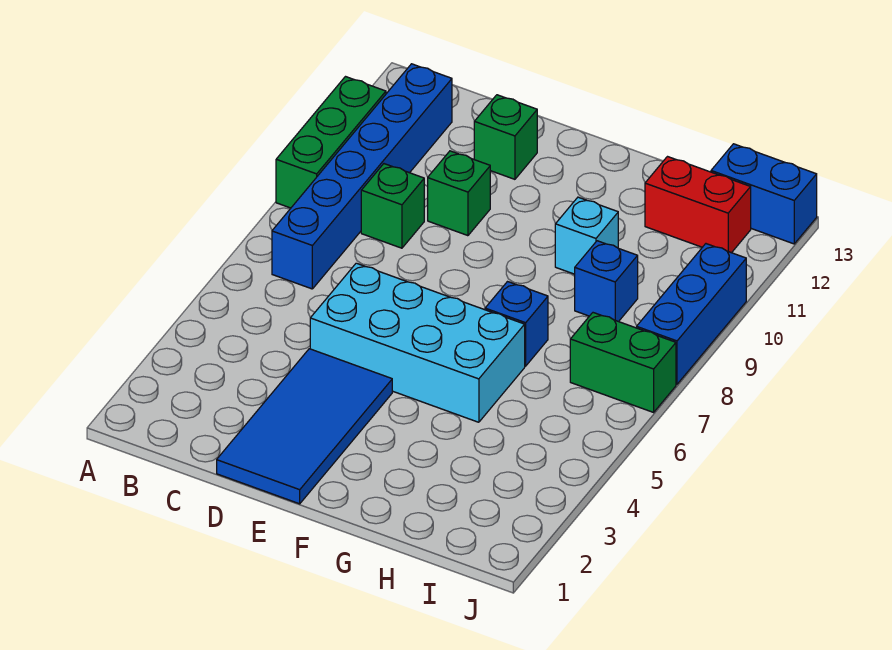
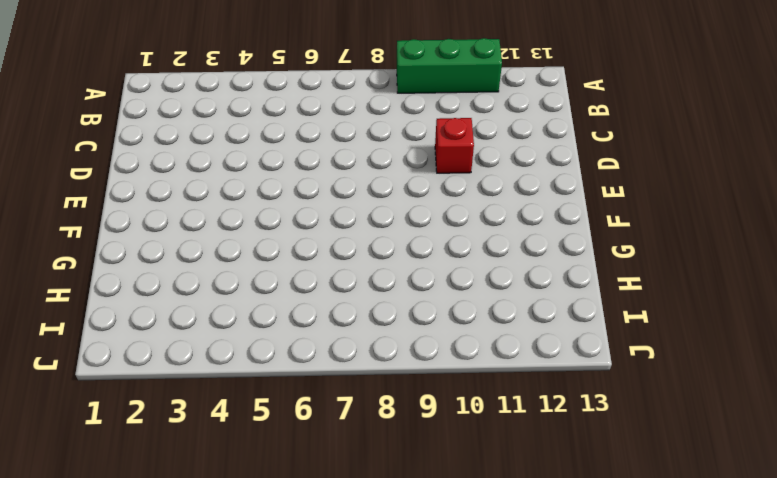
red 1x1 brick [435,118,474,173] -> green 1x1 brick [428,151,490,236]
none -> blue 1x6 brick [272,64,452,289]
none -> green 1x1 brick [361,164,424,248]
none -> blue 2x4 tile [217,349,392,504]

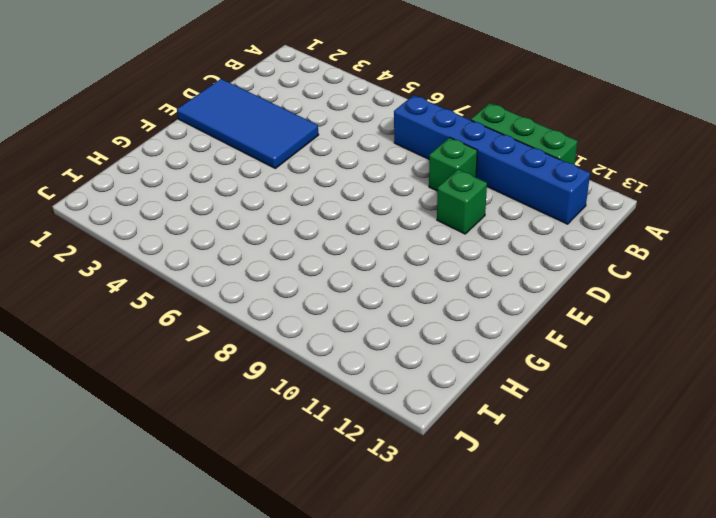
none -> cyan 2x4 brick [310,263,525,422]
none -> green 1x1 brick [474,95,537,179]
none -> blue 1x1 brick [485,282,548,366]

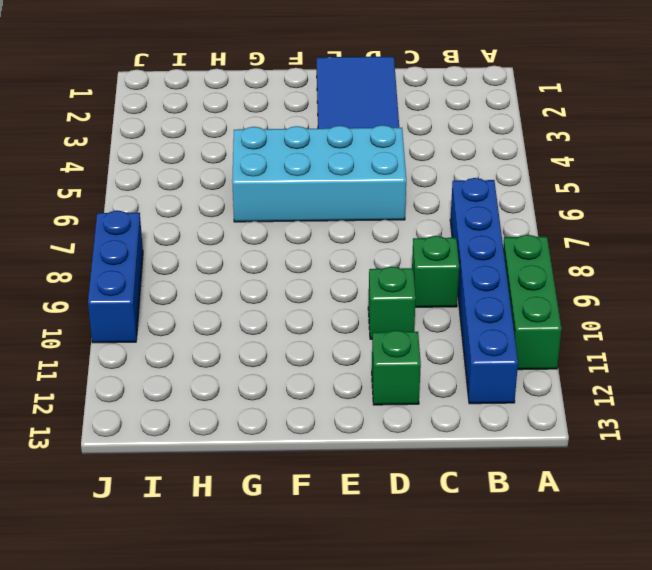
none -> blue 1x1 brick [485,282,548,366]
none -> cyan 1x1 brick [555,197,618,274]
none -> blue 1x1 brick [575,241,638,322]

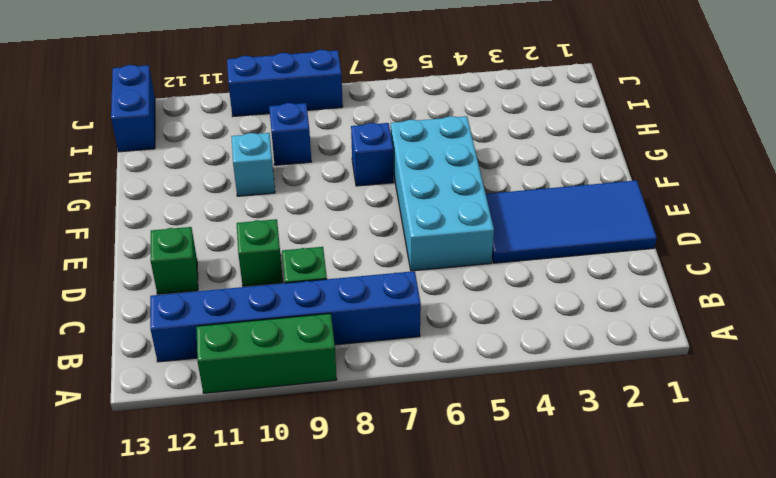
none -> red 1x2 brick [645,157,751,253]
none -> green 1x2 brick [570,313,676,412]

